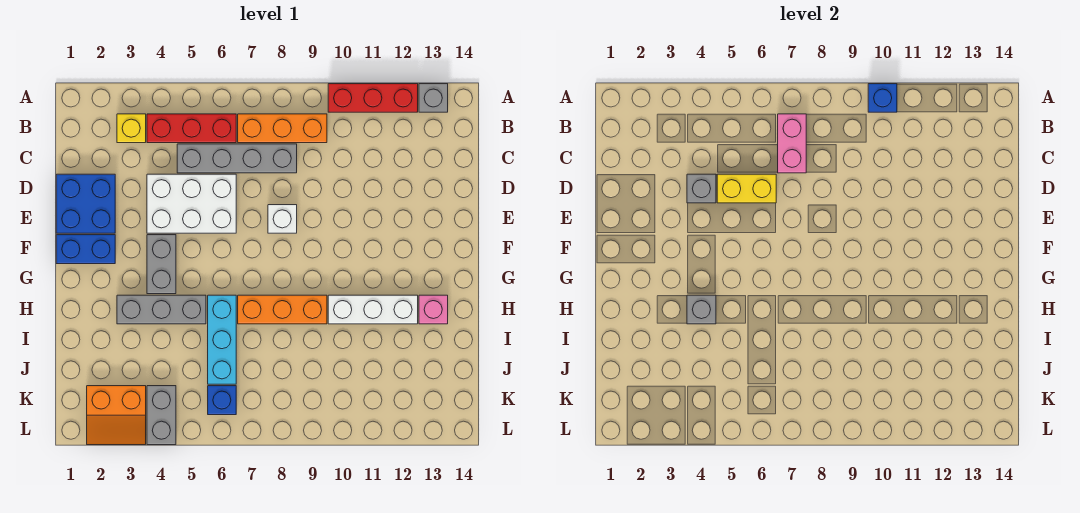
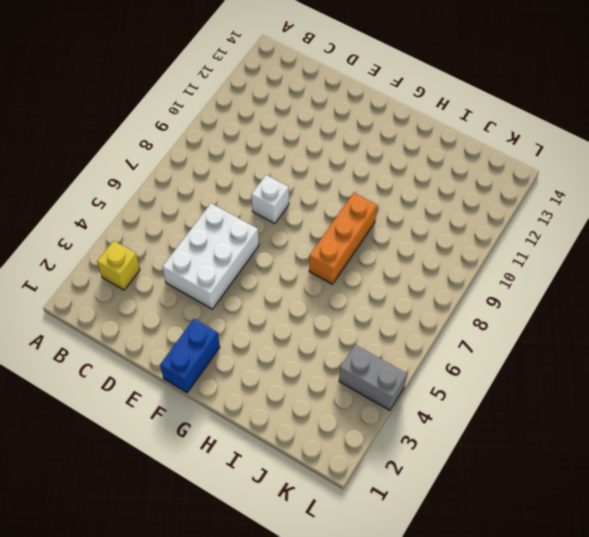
none -> red 1x3 brick [328,84,418,112]
none -> grey 1x1 brick [419,84,448,112]
none -> red 1x3 brick [147,114,236,143]

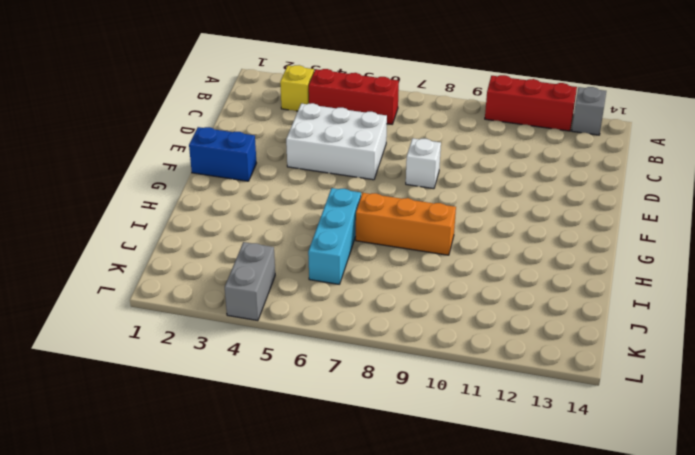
none -> orange 1x3 brick [238,114,327,143]
none -> grey 1x4 brick [177,144,297,173]
none -> blue 2x2 brick [56,174,115,233]

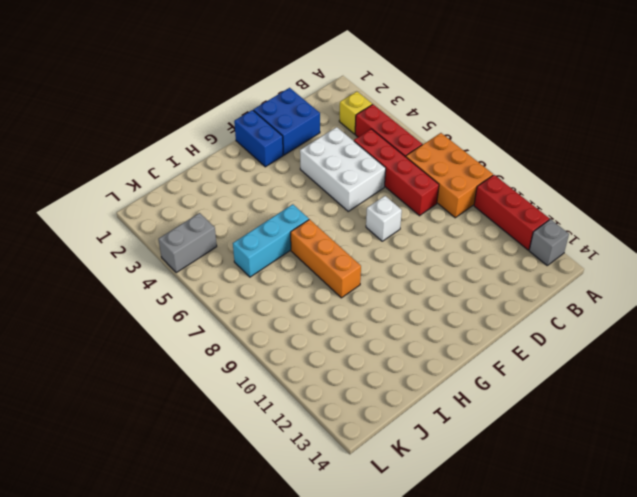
orange 2x3 brick [406,133,493,218] -> orange 1x3 brick [238,114,327,143]
red 1x4 brick [354,129,439,216] -> grey 1x4 brick [177,144,297,173]
none -> grey 1x2 brick [147,235,176,294]
none -> grey 1x3 brick [117,295,206,324]
none -> white 1x3 brick [328,295,418,324]

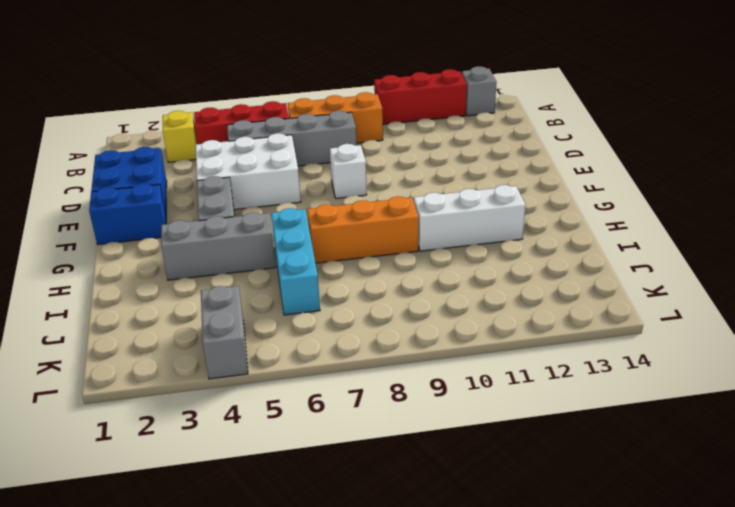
none -> pink 1x1 brick [419,295,448,324]
none -> orange 2x2 slope [87,386,146,445]
none -> blue 1x1 brick [208,386,236,415]

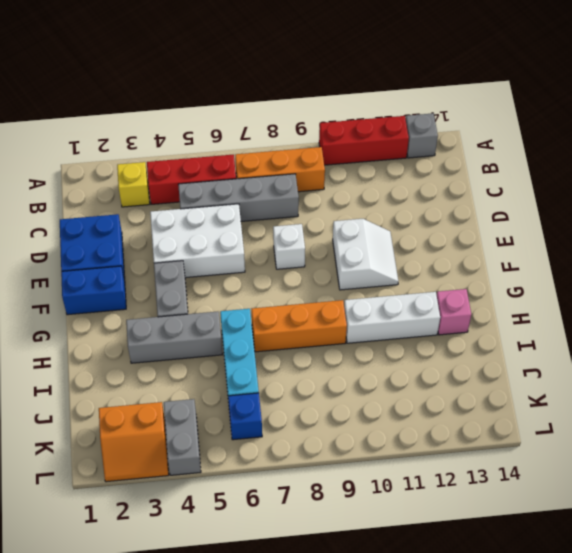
white 2x2 slope [333,219,398,290] -> none
none -> blue 1x1 brick [868,84,897,112]
none -> pink 1x2 brick [778,114,806,173]
none -> grey 1x1 brick [687,174,716,203]

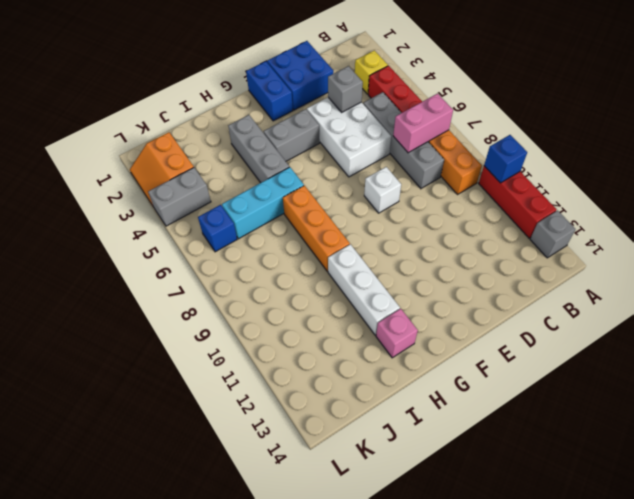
none -> yellow 1x2 brick [717,174,776,203]
none -> grey 1x1 brick [687,295,716,324]

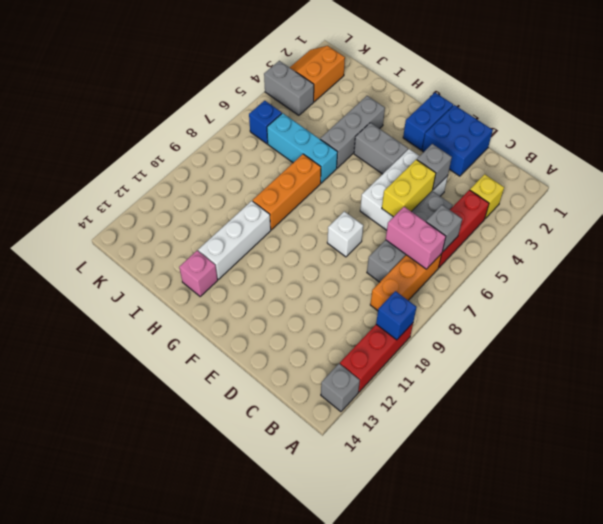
grey 1x1 brick [426,205,462,252] -> grey 1x1 brick moved to [687,295,716,324]

